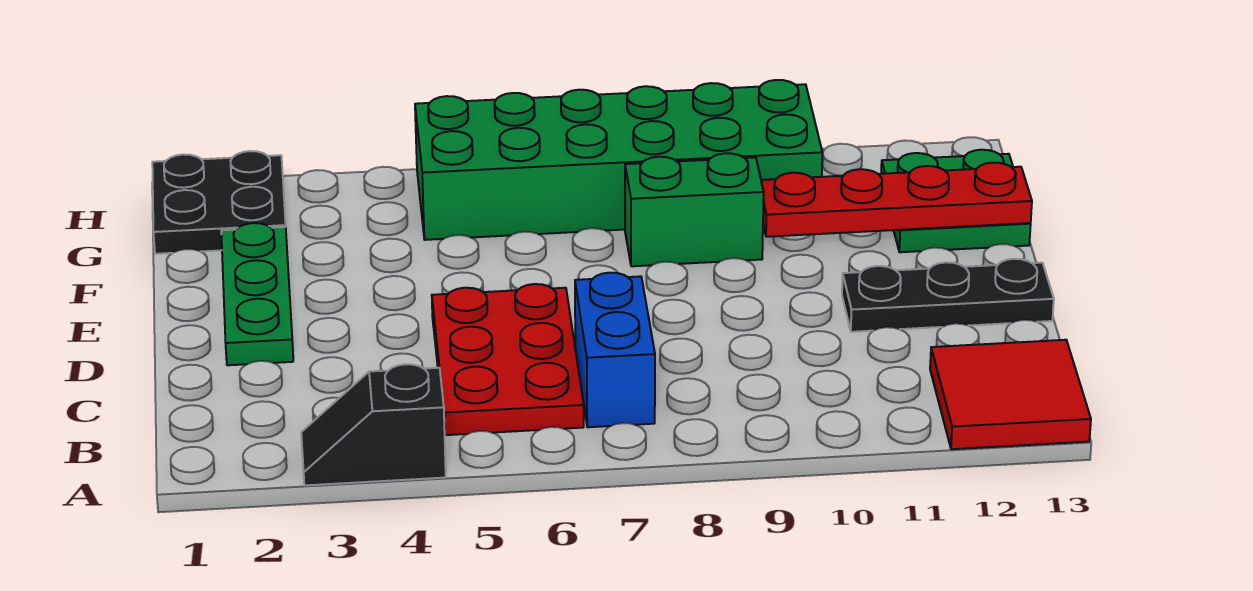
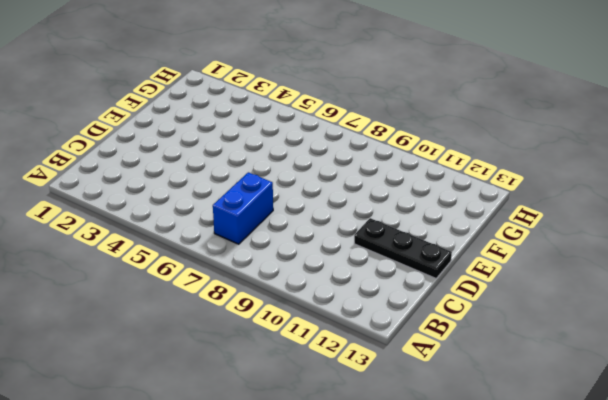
none -> black 1x2 slope [301,364,446,485]
none -> red 2x2 tile [930,340,1091,449]

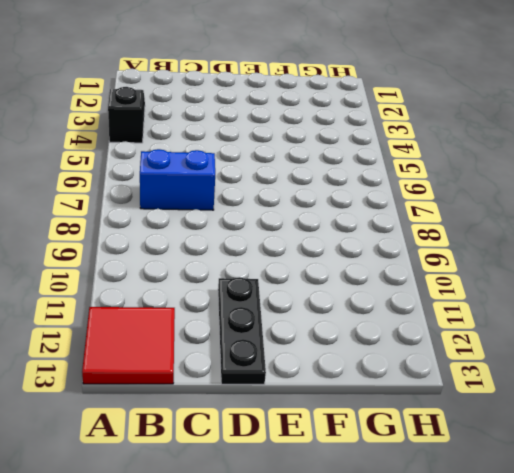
none -> red 2x3 plate [432,284,584,435]
none -> green 1x3 plate [221,223,293,365]

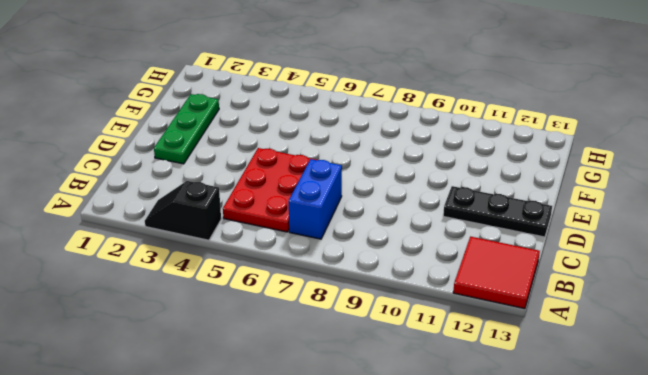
none -> green 1x2 brick [625,153,764,266]
none -> green 2x2 plate [881,150,1031,252]

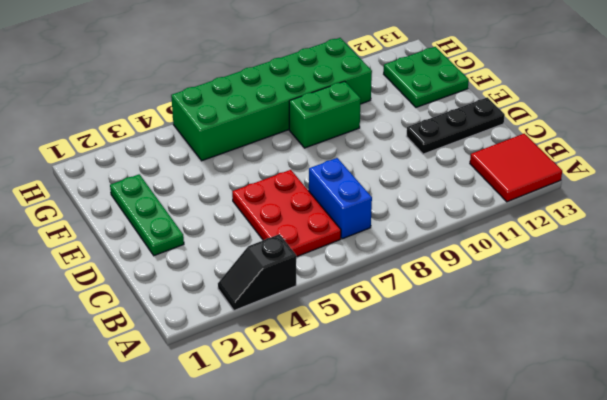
none -> black 2x2 plate [152,151,286,254]
none -> red 1x4 plate [761,163,1032,237]

